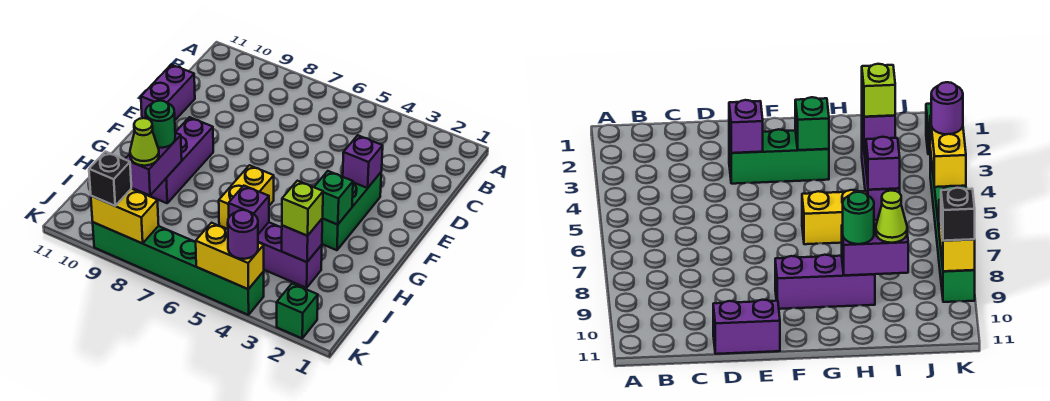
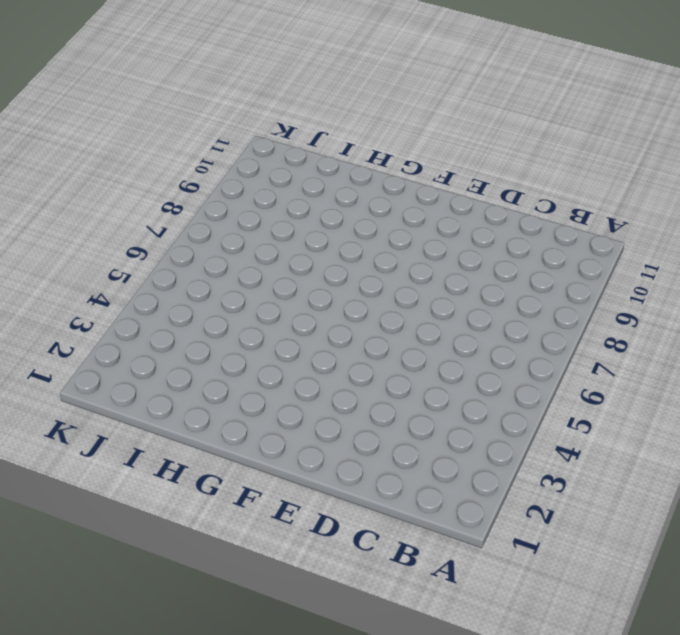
none -> purple 1x2 brick [141,65,195,120]
none -> green 1x3 brick [322,173,381,250]
none -> purple 1x3 brick [144,117,213,203]

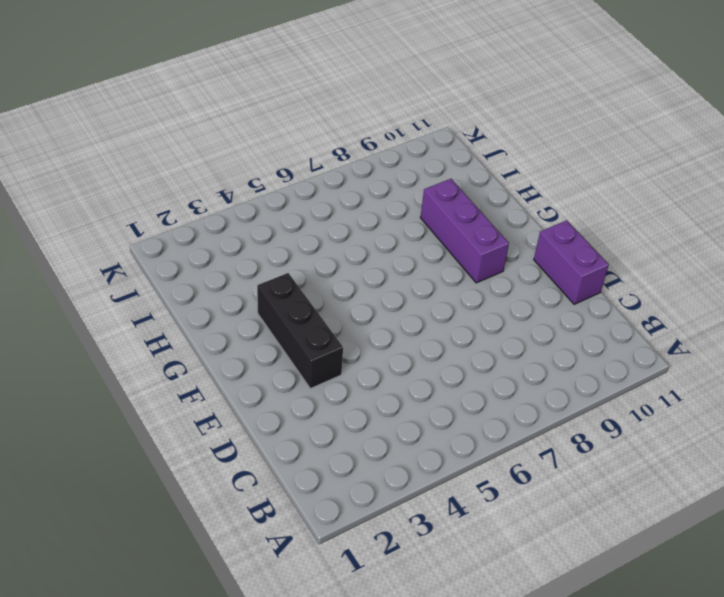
black 1x3 brick [257,273,343,389] -> green 1x3 brick [322,173,381,250]
none -> yellow 1x2 brick [219,165,274,229]
none -> purple 1x3 brick [258,222,322,288]
none -> green 1x1 brick [277,283,318,338]

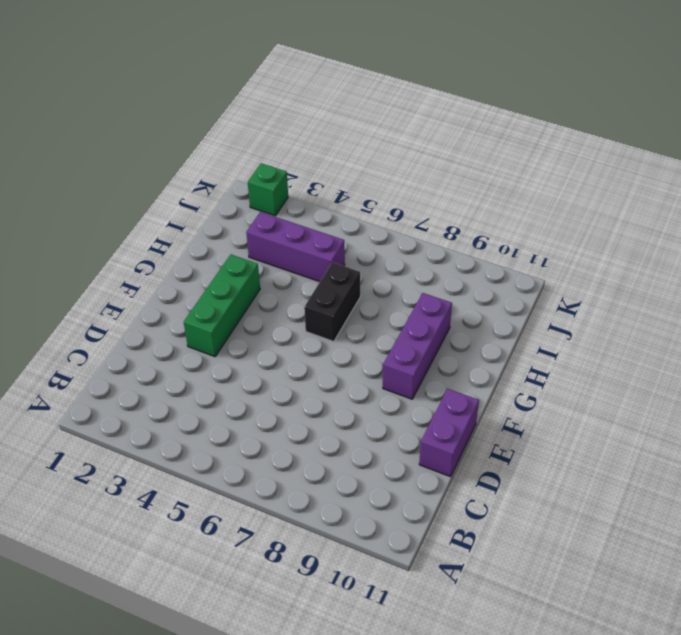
black 1x2 brick [304,262,360,342] -> yellow 1x2 brick [219,165,274,229]
none -> green 1x6 brick [93,222,264,315]
none -> purple 1x1 brick [343,135,383,188]
none -> green 1x1 brick [314,171,353,225]

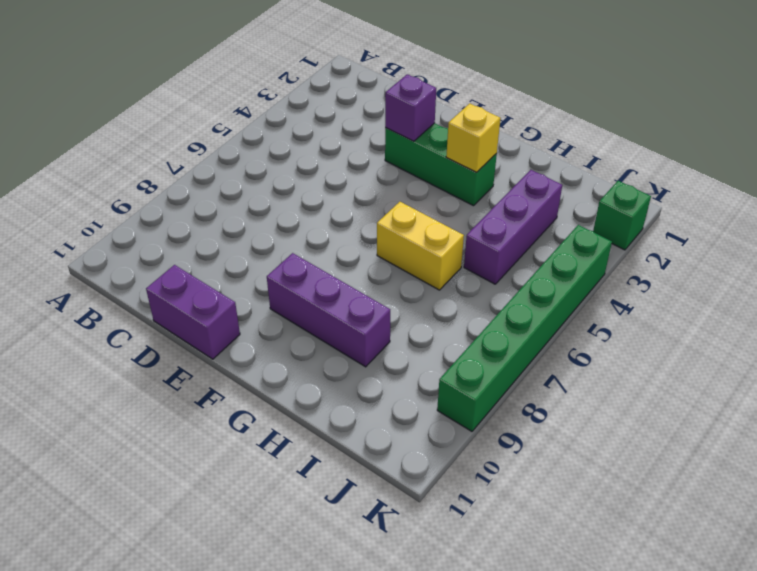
yellow 1x1 brick [446,103,501,172] -> green 1x1 brick [314,171,353,225]
none -> purple 1x2 brick [125,133,182,195]
none -> purple 1x1 brick [282,218,323,262]
none -> purple 1x1 brick [228,186,269,234]

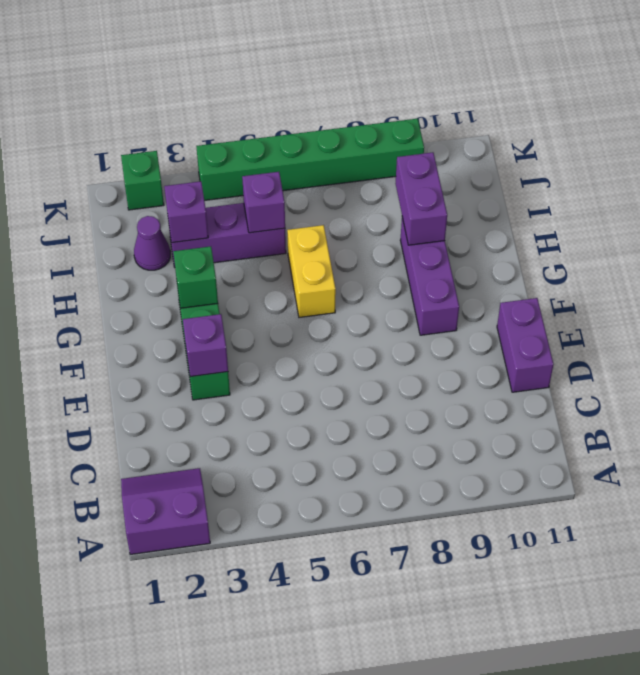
purple 2x2 slope [121,468,210,555] -> none
purple 1x1 cone [134,216,170,270] -> none
none -> yellow 1x2 brick [196,223,264,289]
none -> yellow 1x2 brick [91,189,159,243]
none -> green 1x1 round brick [145,101,175,148]

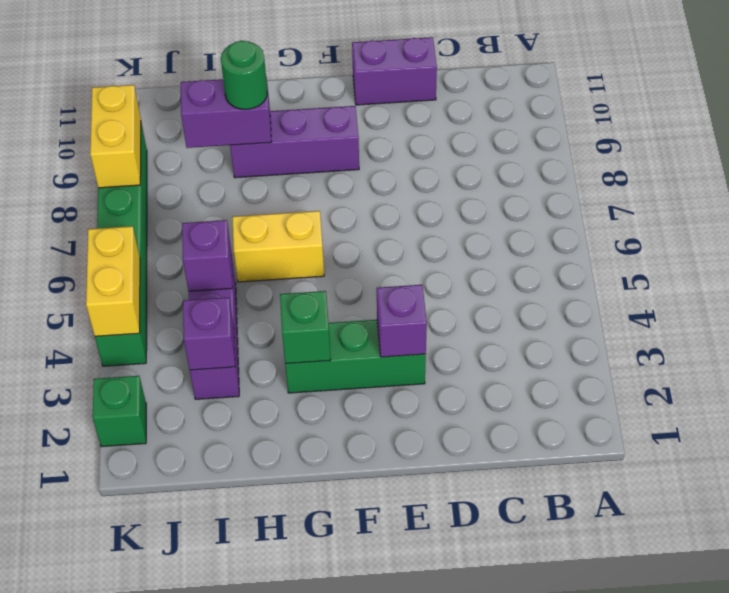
none -> lime 1x1 brick [282,181,323,236]
none -> lime 1x1 cone [130,118,159,166]
none -> purple 1x1 round brick [228,210,258,259]

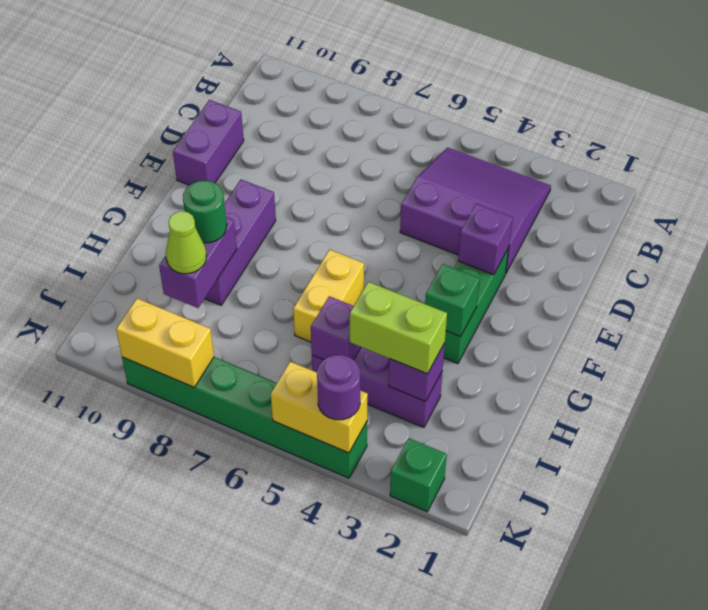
purple 3x3 slope [400,148,551,273] -> none
lime 1x2 brick [350,282,447,374] -> lime 1x1 brick [282,181,323,236]
none -> black 1x1 brick [89,152,131,206]

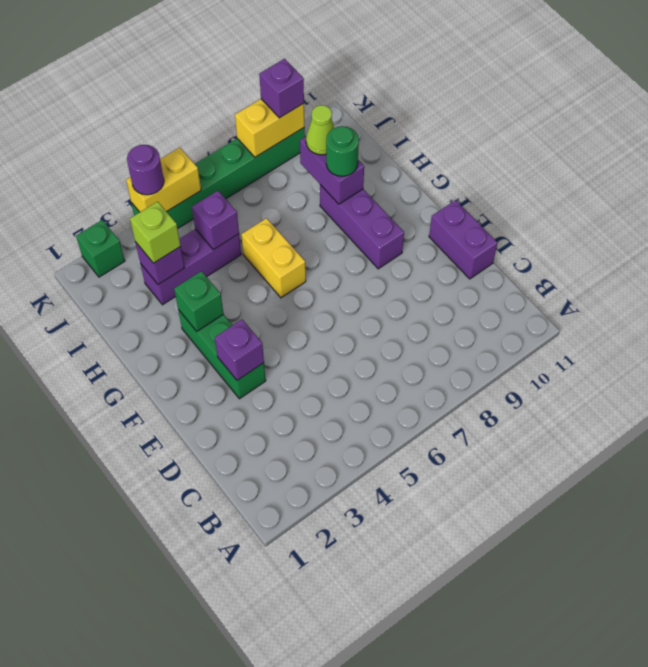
purple 1x1 brick [259,59,304,118] -> black 1x1 brick [89,152,131,206]

